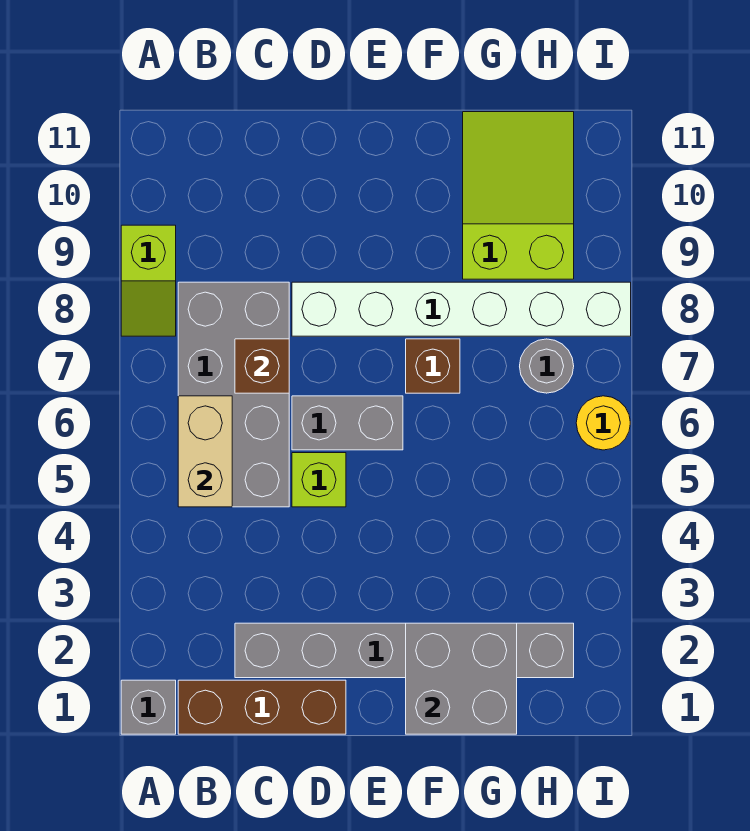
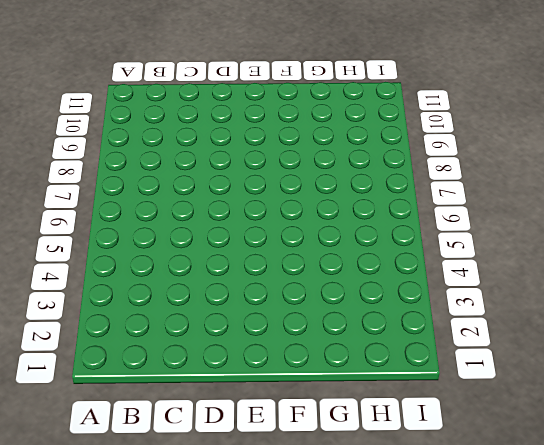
none -> grey 1x1 brick [121,680,176,734]
none -> lime 1x2 slope [121,225,176,336]
none -> brown 1x3 brick [178,680,346,734]

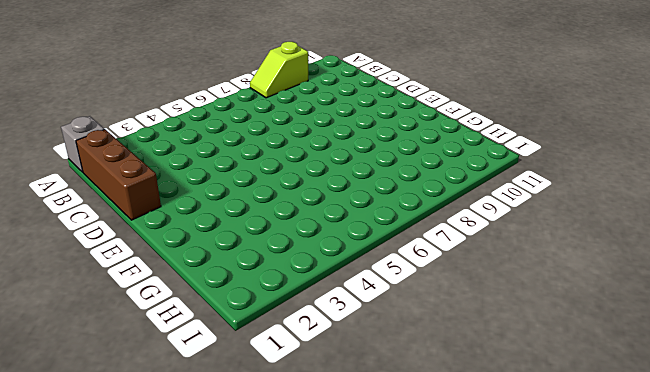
none -> grey 2x4 brick [178,282,289,507]
none -> grey 1x6 brick [235,623,574,678]
none -> lime 1x1 brick [292,453,346,507]

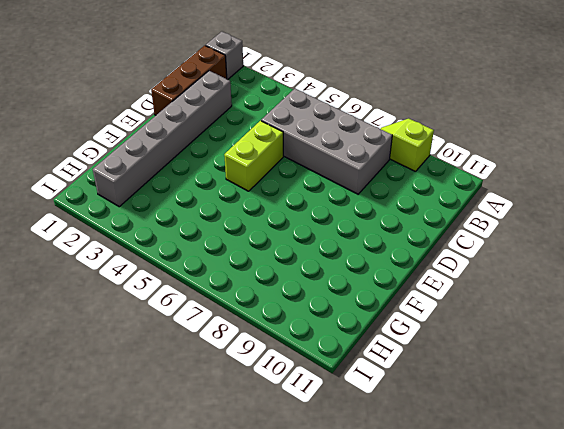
lime 1x2 brick [224,121,283,191] -> lime 1x1 brick [292,453,346,507]
none -> grey 1x2 brick [292,396,403,450]
none -> white 1x6 brick [292,282,631,336]
none -> brown 1x1 brick [406,339,460,393]

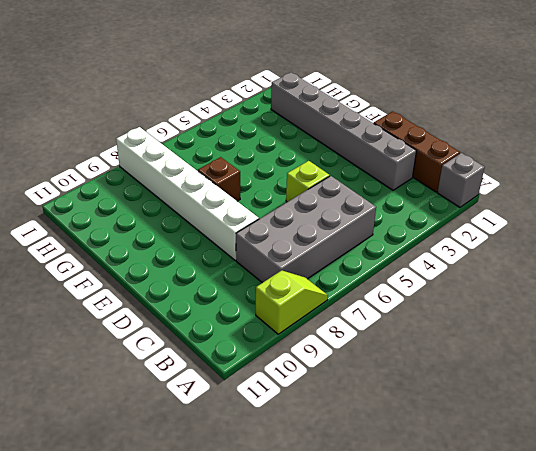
none -> grey 1x2 brick [292,396,403,450]
none -> lime 2x3 slope [463,112,574,279]
none -> grey 1x1 round brick [520,339,574,393]

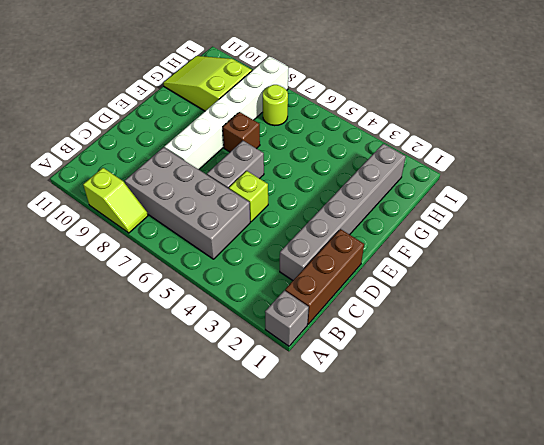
lime 1x1 round brick [263,85,288,126] -> grey 1x1 round brick [520,339,574,393]
none -> yellow 1x1 round brick [576,396,630,450]
none -> tan 1x2 brick [178,396,232,507]
none -> brown 1x1 brick [235,339,289,393]

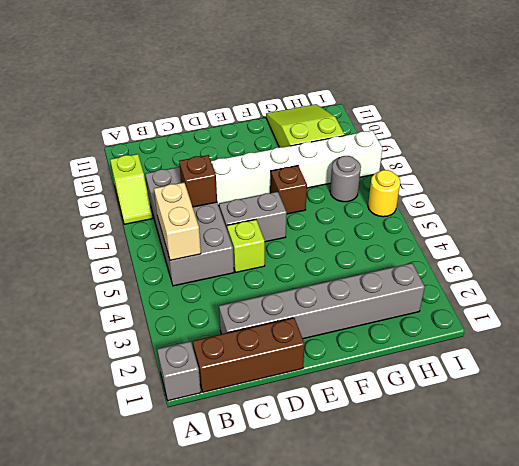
none -> grey 2x2 brick [406,623,517,734]

